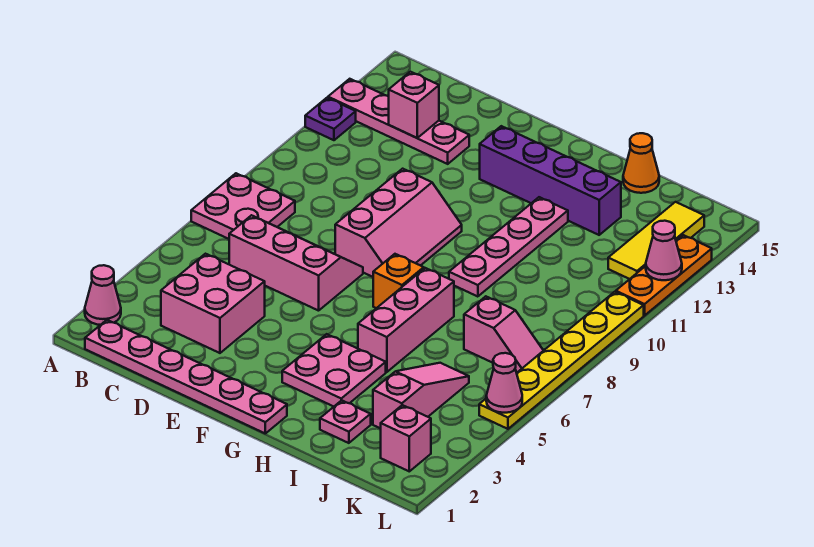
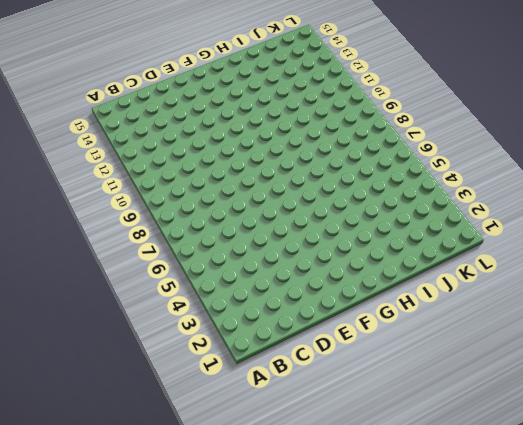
none -> pink 1x1 cone [85,265,121,325]
none -> pink 2x2 plate [191,173,295,239]
none -> purple 1x1 plate [305,98,356,140]

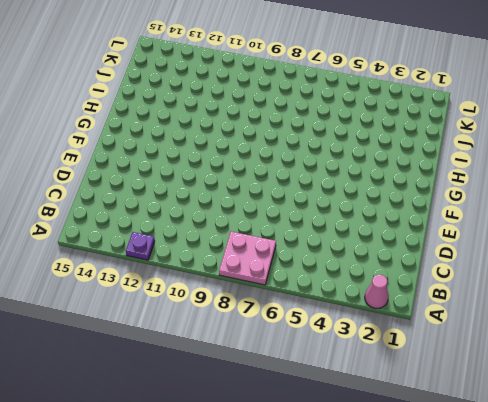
none -> pink 1x4 plate [328,79,469,164]
none -> pink 1x6 plate [85,320,287,433]
none -> pink 2x2 brick [161,254,265,353]

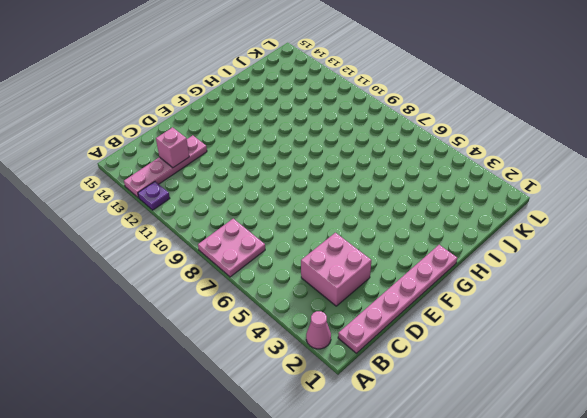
none -> pink 2x3 slope [229,215,363,311]
none -> pink 2x3 slope [335,169,462,277]
none -> purple 1x4 brick [480,126,621,235]

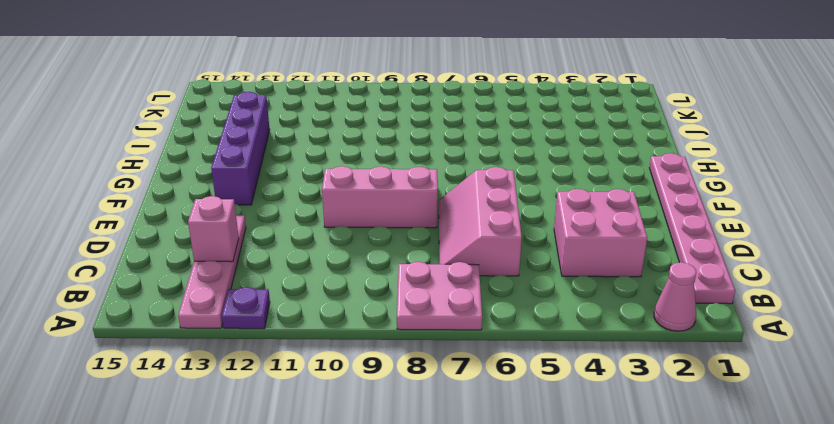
none -> pink 2x2 plate [282,334,386,406]
none -> orange 1x1 brick [373,254,424,308]
none -> pink 1x3 brick [358,268,454,372]

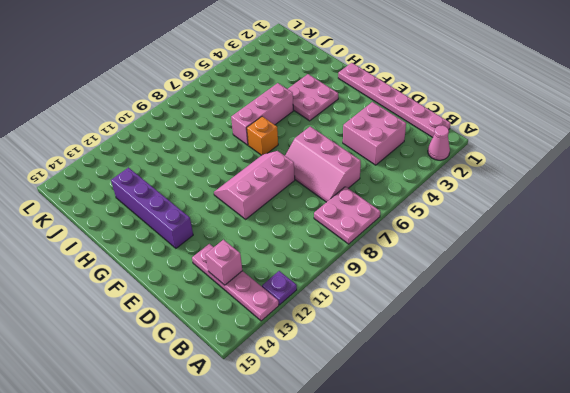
none -> pink 1x4 plate [449,197,568,297]
none -> pink 1x1 plate [320,400,371,443]
none -> orange 1x1 cone [623,133,659,193]

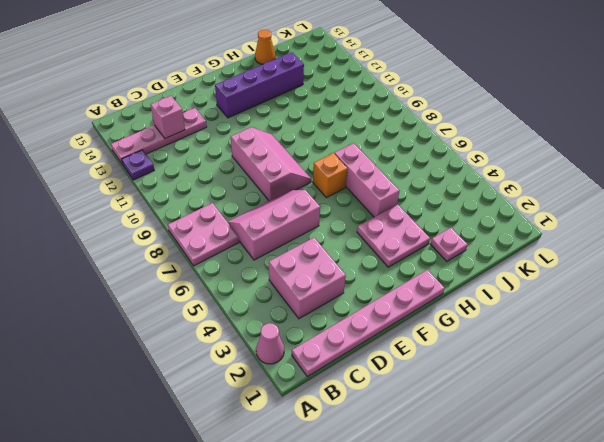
none -> pink 1x4 plate [449,197,568,297]
none -> pink 1x3 slope [373,363,469,429]
none -> pink 1x2 slope [464,296,543,373]

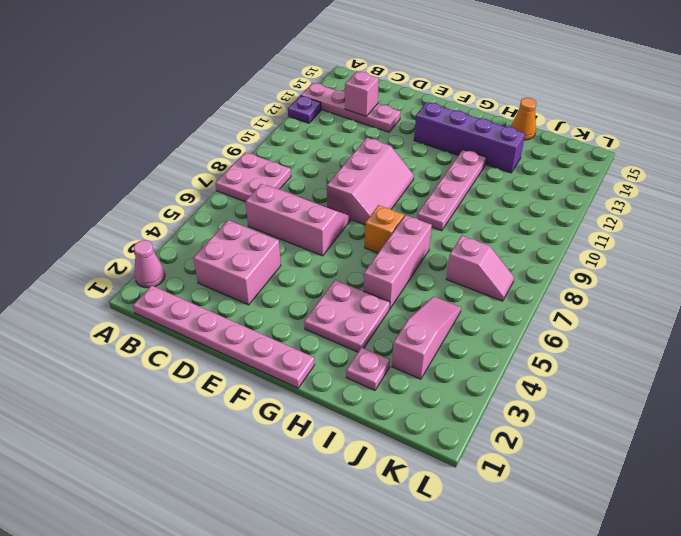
none -> pink 1x1 brick [381,405,431,471]
none -> yellow 1x3 tile [608,202,704,279]
none -> yellow 1x6 plate [479,292,644,429]

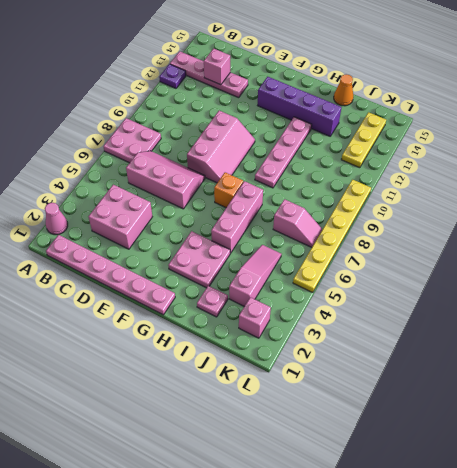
yellow 1x3 plate [341,112,386,168] -> yellow 1x3 tile [608,202,704,279]
none -> orange 1x3 plate [616,235,712,315]
none -> pink 1x1 cone [486,353,522,413]
none -> pink 1x1 cone [646,221,682,280]

